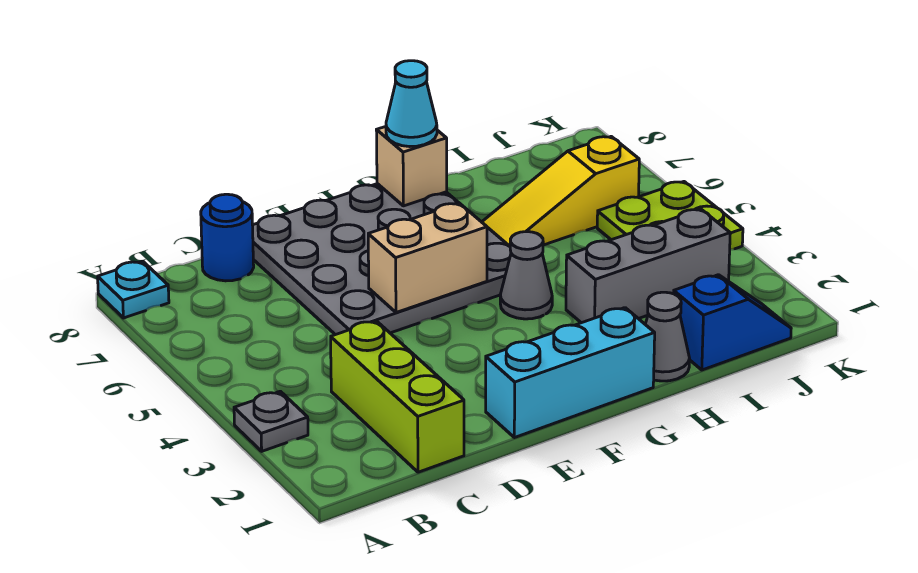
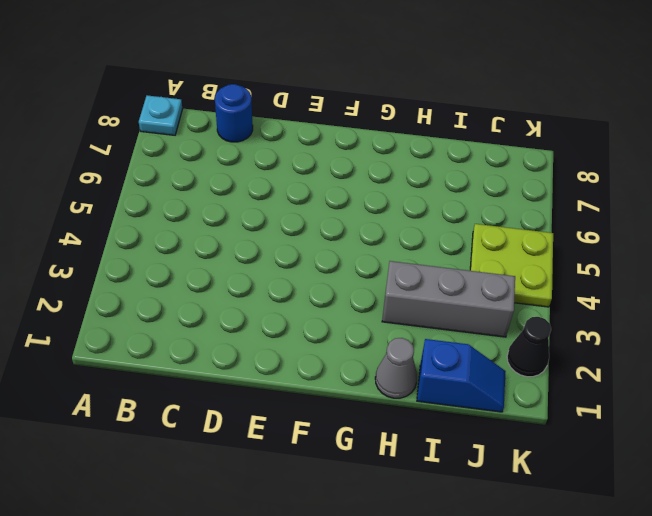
black 1x1 cone [507,317,551,377] -> none
none -> grey 1x1 plate [234,391,308,451]
none -> lime 1x3 brick [331,321,464,472]
none -> grey 4x4 plate [253,184,511,335]

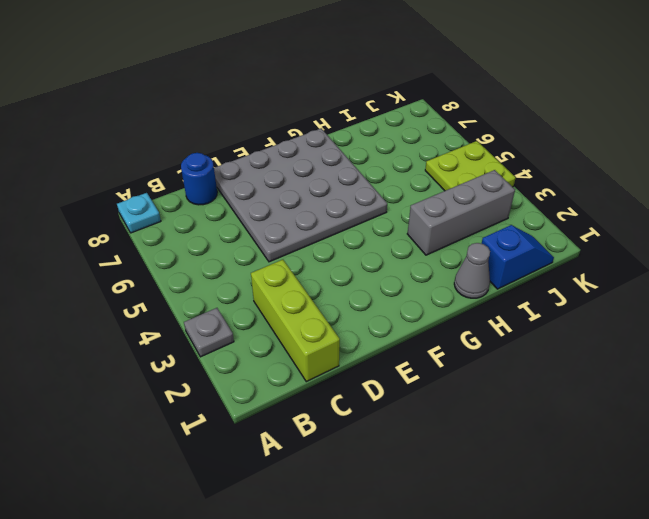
none -> cyan 1x3 brick [486,308,655,438]
none -> grey 1x1 cone [500,232,552,319]
none -> yellow 1x3 slope [482,137,639,246]

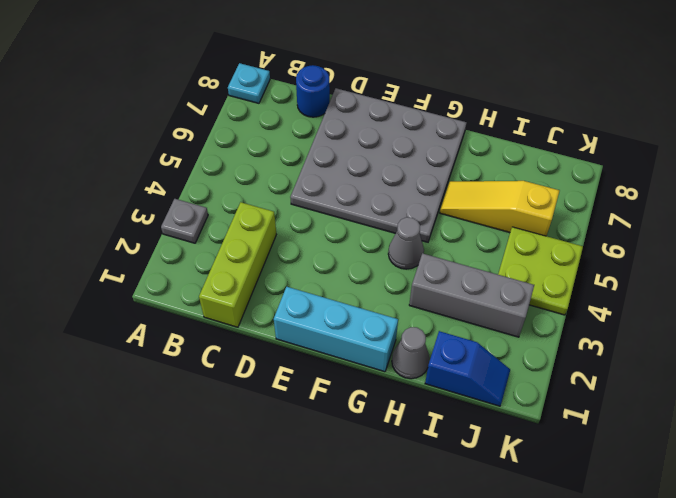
none -> tan 1x2 brick [368,203,487,313]
none -> tan 1x1 brick [376,127,447,206]
none -> cyan 1x1 cone [386,61,437,147]

